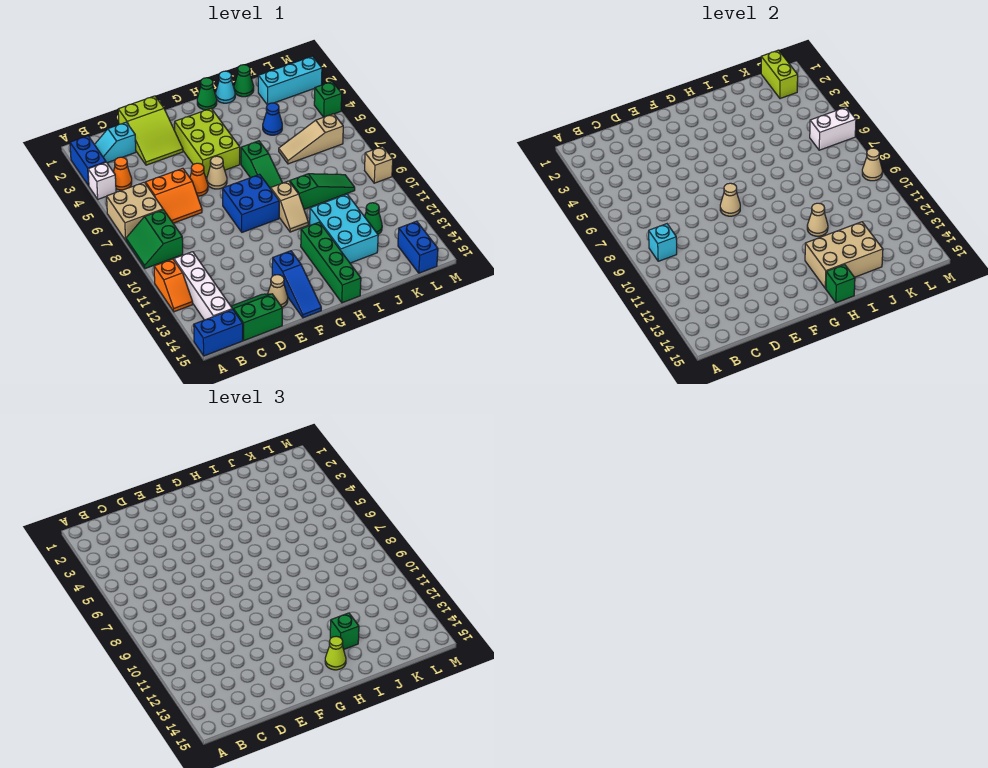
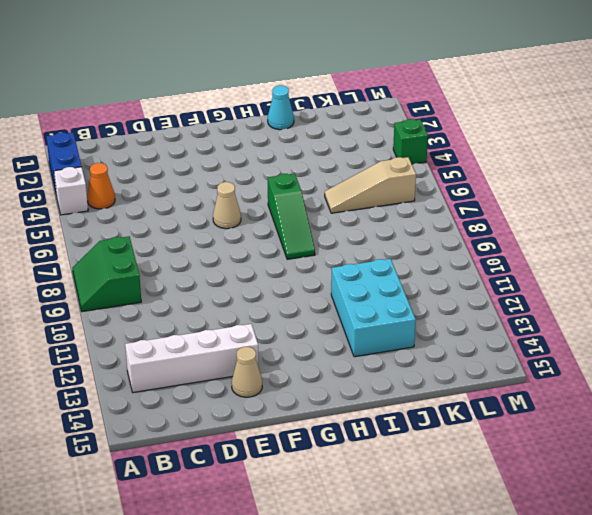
white 1x4 brick [125,324,259,393] -> white 1x4 brick turned to [174,252,232,320]
none -> tan 2x2 brick [107,182,163,240]
none -> orange 1x2 slope [154,259,193,312]
none -> blue 1x2 brick [194,309,243,356]
none -> cyan 1x2 slope [94,122,136,163]

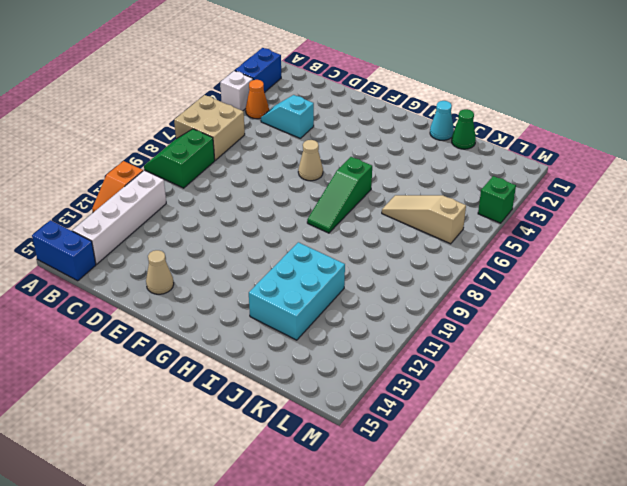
cyan 1x2 slope [261,95,314,138] -> cyan 1x2 slope moved to [94,122,136,163]
none -> orange 2x2 slope [145,168,202,223]
none -> green 2x2 slope [231,294,282,340]
none -> lime 2x3 slope [118,96,183,165]
none -> orange 1x1 cone [190,163,208,196]

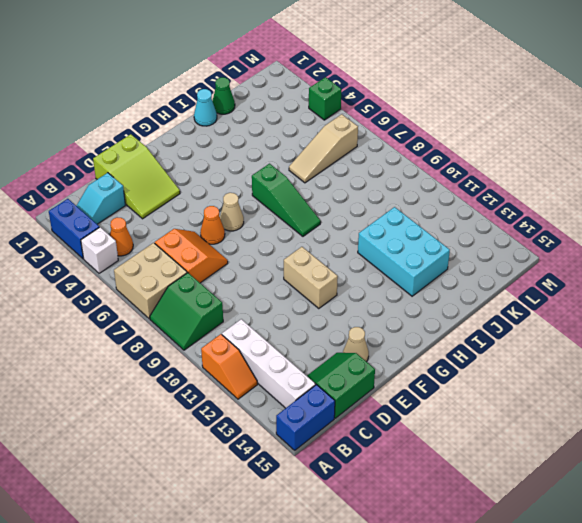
orange 2x2 slope [155,229,228,283] -> orange 2x2 slope turned to [145,168,202,223]
tan 1x2 brick [284,247,338,309] -> none
none -> lime 2x3 brick [175,109,240,177]
none -> blue 2x2 brick [223,174,279,232]
none -> blue 1x3 slope [272,251,321,318]
none -> green 1x1 cone [197,78,217,110]

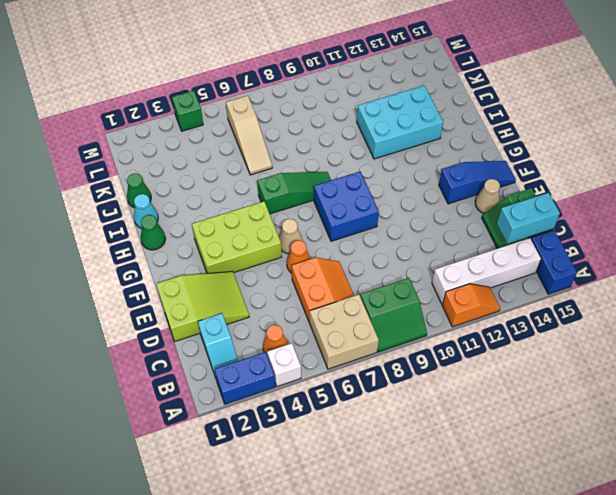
cyan 1x2 brick [497,193,560,244] -> none
none -> tan 1x2 slope [271,181,308,232]
none -> green 1x4 brick [301,222,361,303]
none -> green 1x3 slope [290,174,355,209]
none -> blue 1x1 cone [263,103,282,135]

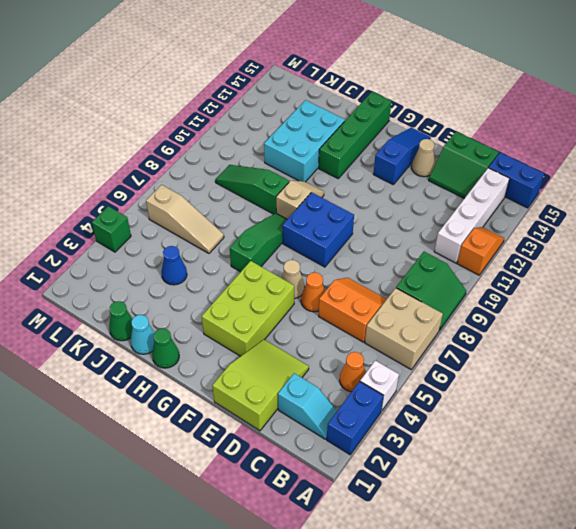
none -> cyan 1x3 brick [258,56,322,105]
none -> green 1x1 cone [365,203,382,234]
none -> blue 1x2 brick [398,221,438,273]
none -> tan 1x1 brick [365,146,393,183]

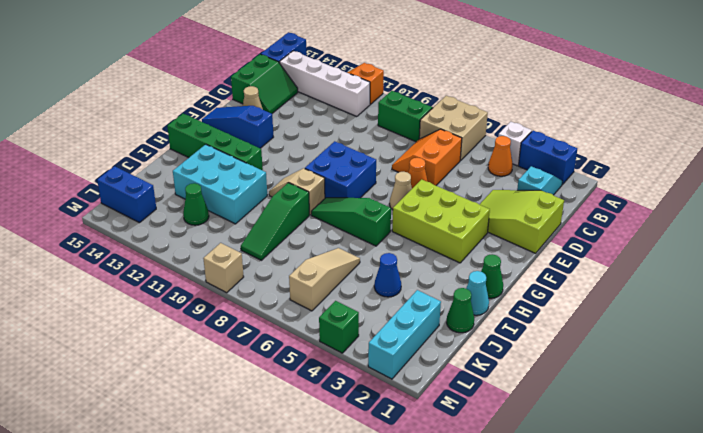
none -> cyan 1x1 brick [649,224,677,261]
none -> tan 1x1 cone [720,183,740,216]
none -> tan 2x3 brick [805,222,883,288]
none -> green 1x1 brick [825,264,855,303]

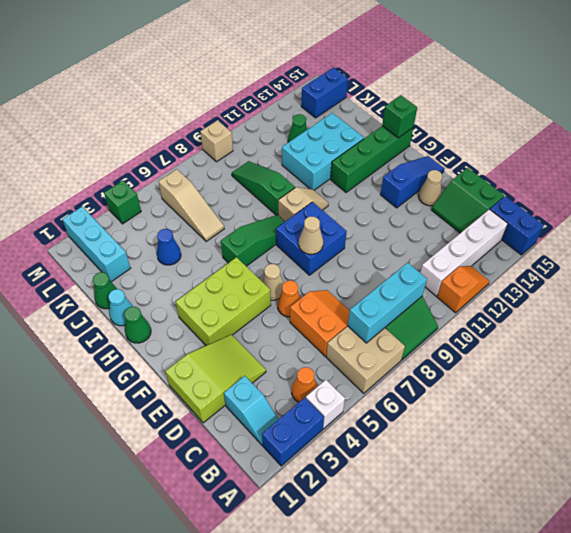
cyan 1x3 brick [348,263,427,343] -> cyan 1x1 brick [649,224,677,261]
none -> tan 2x3 brick [805,222,883,288]
none -> tan 1x1 cone [807,203,828,236]
none -> lime 1x2 brick [761,50,798,99]
none -> white 1x2 brick [810,107,856,150]

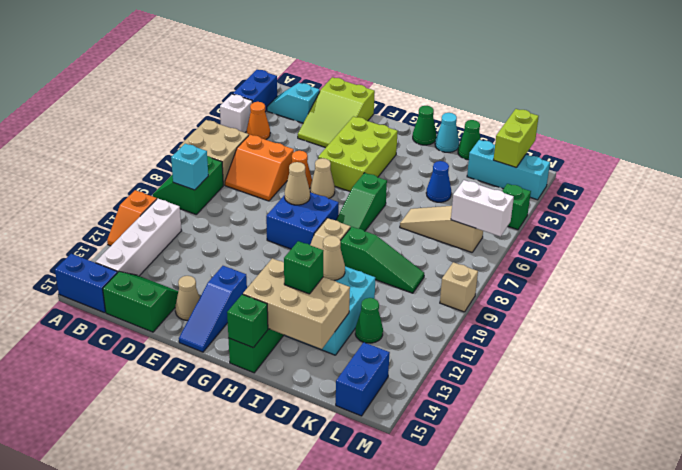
none -> tan 1x1 cone [862,148,882,181]
none -> lime 1x1 cone [325,636,346,670]

